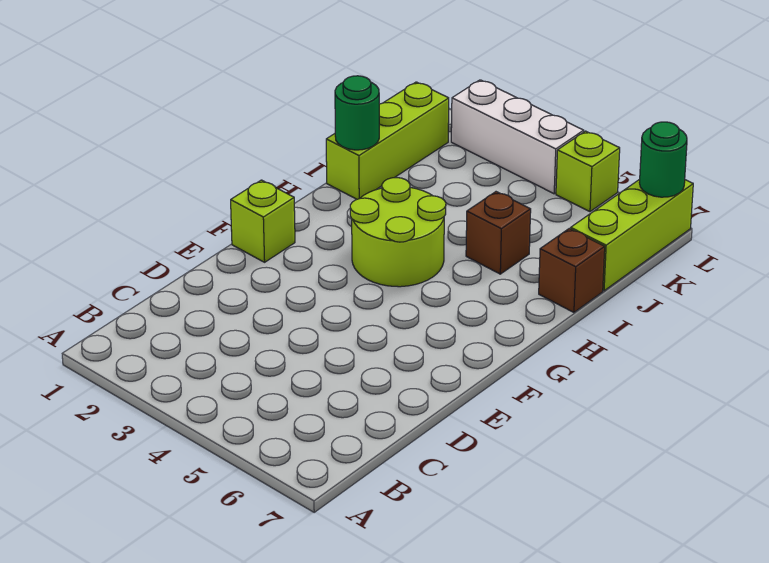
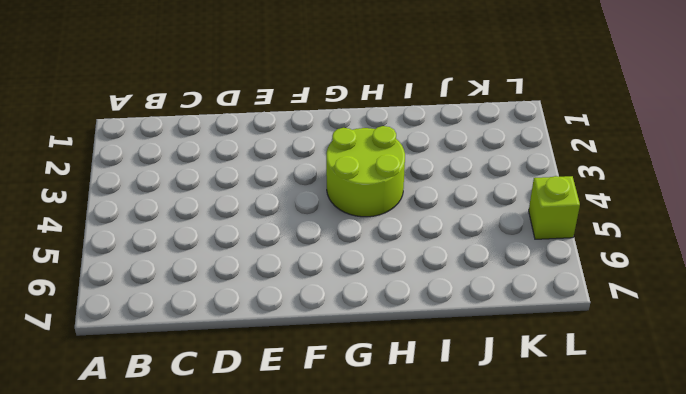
none -> lime 1x1 brick [231,180,295,262]
none -> lime 1x3 brick [326,82,449,199]

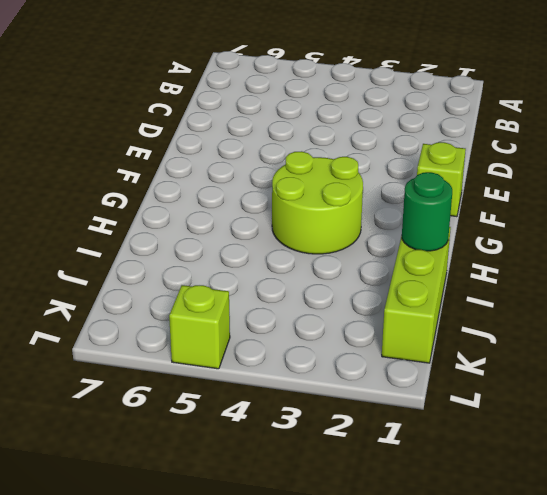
none -> brown 1x1 brick [466,192,531,274]
none -> brown 1x1 brick [539,229,605,312]

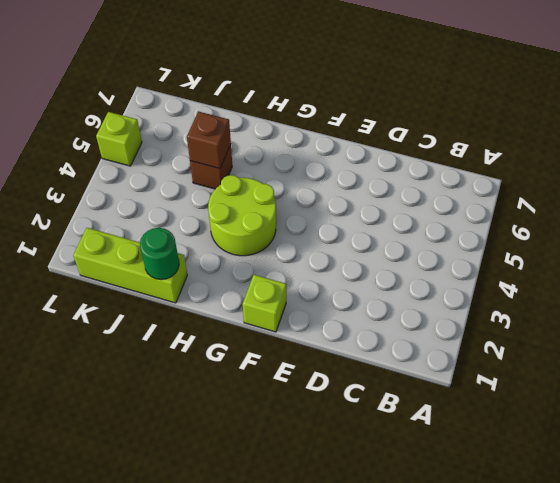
brown 1x1 brick [187,111,231,169] -> brown 1x1 brick moved to [539,229,605,312]
none -> lime 1x3 brick [571,179,693,291]
none -> white 1x3 brick [451,80,584,194]

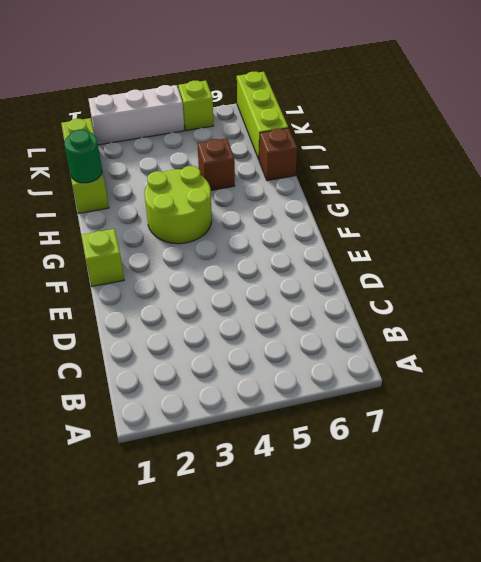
none -> green 1x1 round brick [639,122,687,197]

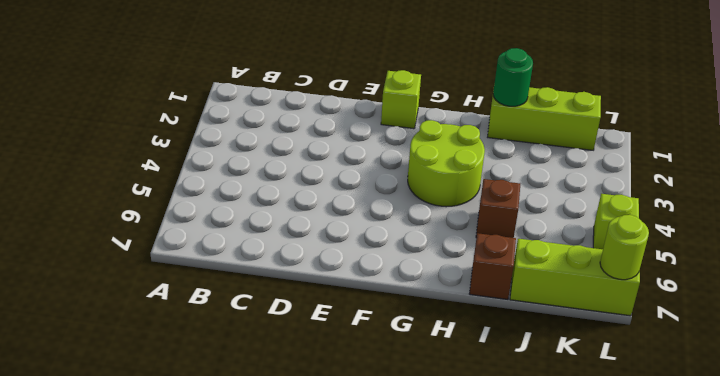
lime 1x1 round brick [600,215,649,280] -> green 1x1 round brick [639,122,687,197]
none -> white 1x3 brick [451,80,584,194]

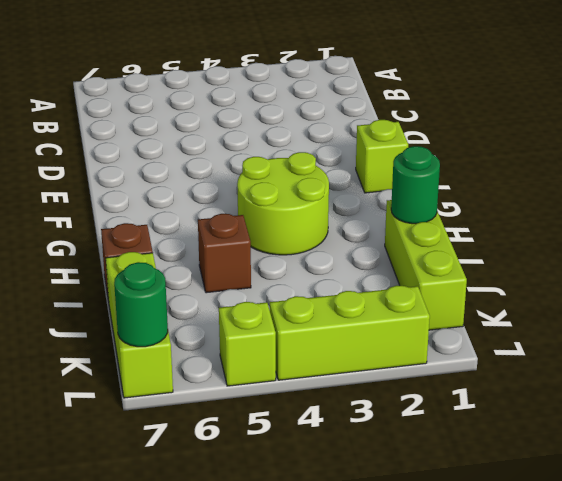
lime 1x3 brick [270,286,430,380] -> white 1x3 brick [451,80,584,194]

